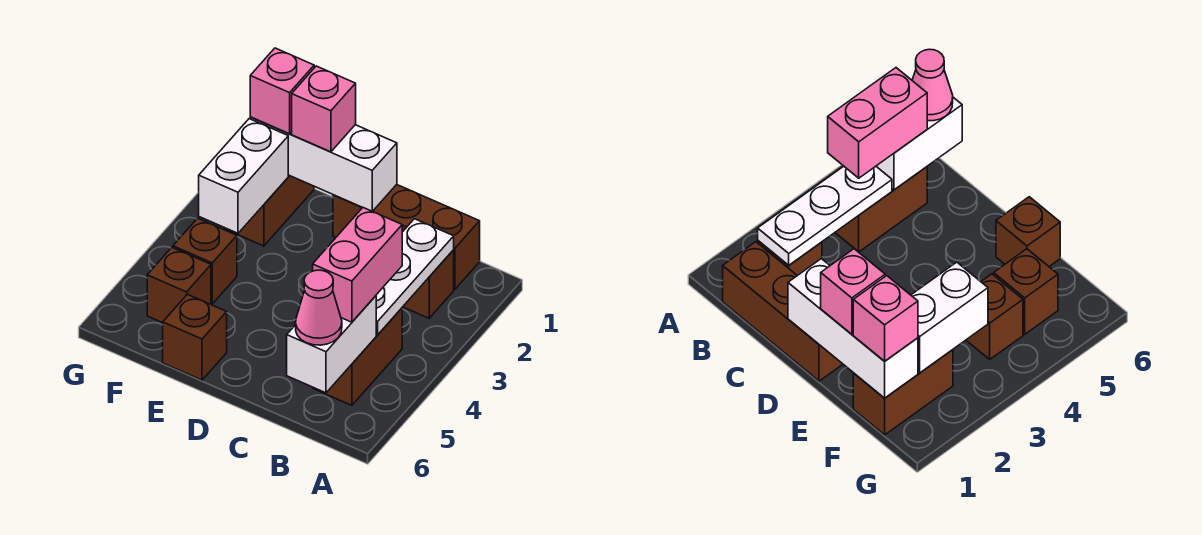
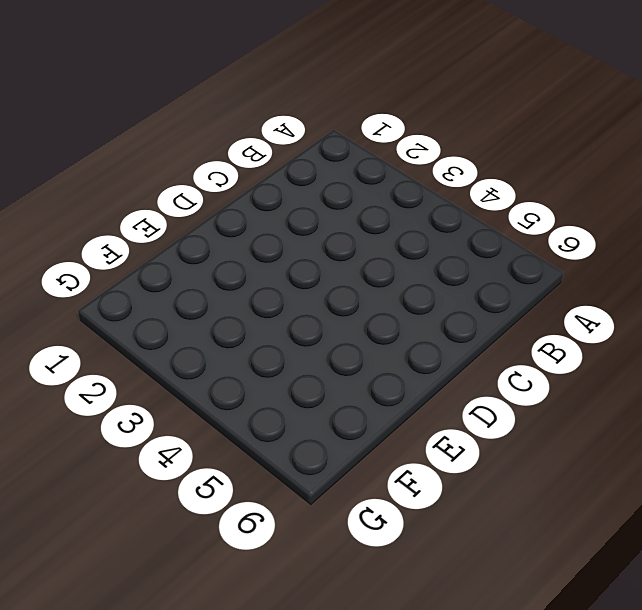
none -> brown 1x3 brick [333,185,480,289]
none -> brown 1x1 brick [403,250,454,318]
none -> brown 1x2 brick [313,308,402,405]

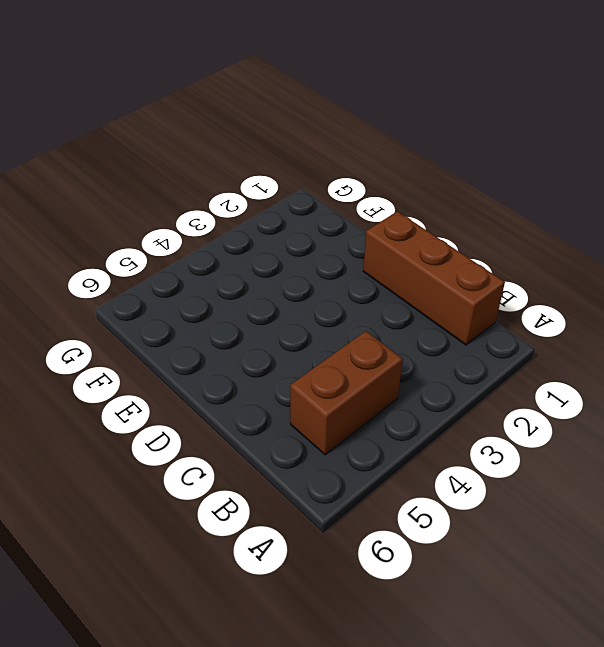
none -> brown 1x1 brick [403,250,454,318]
none -> brown 1x1 brick [163,294,227,380]
none -> brown 1x2 brick [225,175,314,246]

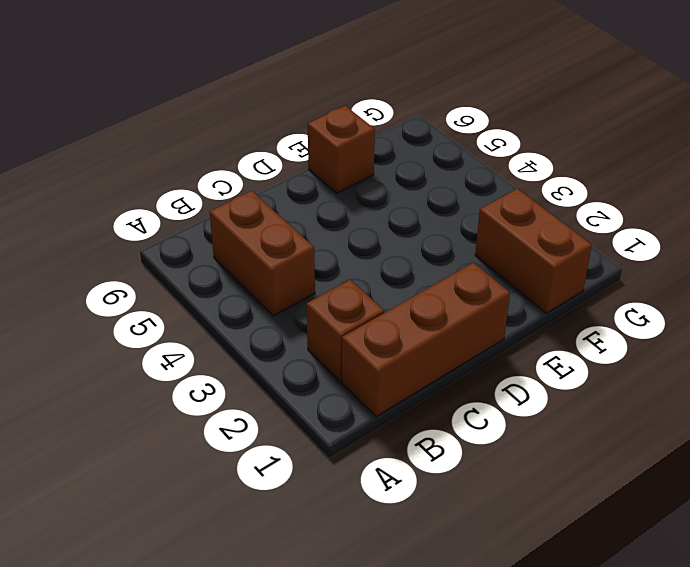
none -> brown 1x1 brick [173,218,237,304]
none -> brown 1x1 brick [147,248,211,323]
none -> white 1x3 plate [376,219,454,335]

